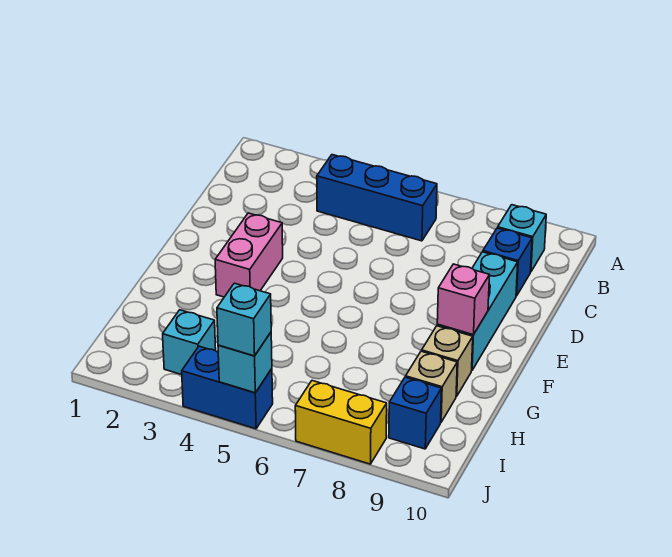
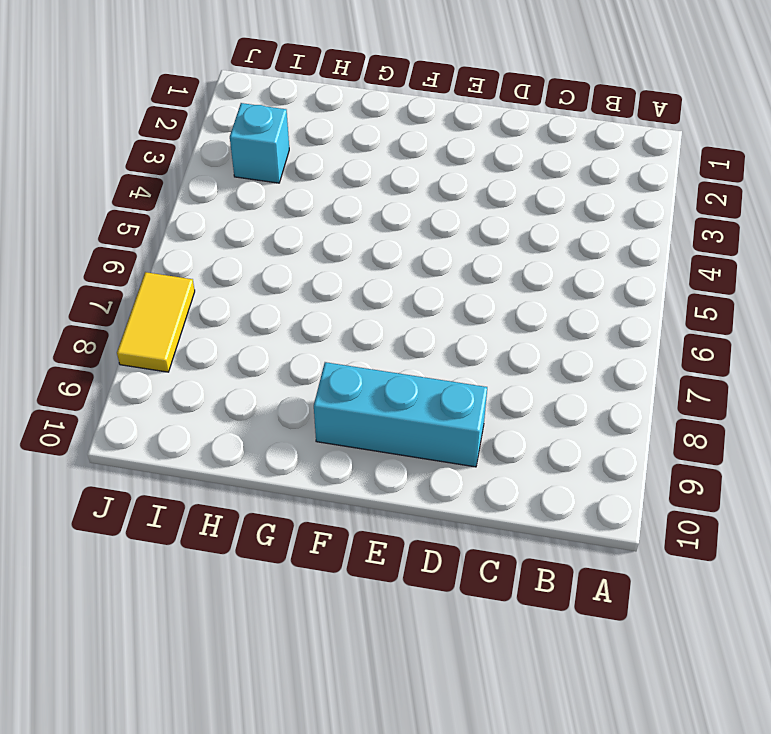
yellow 1x2 tile [117,272,195,372] -> yellow 1x2 brick [295,381,387,464]
none -> blue 1x3 brick [317,155,437,241]
none -> cyan 1x1 brick [498,205,546,272]
none -> blue 1x1 brick [483,228,532,296]

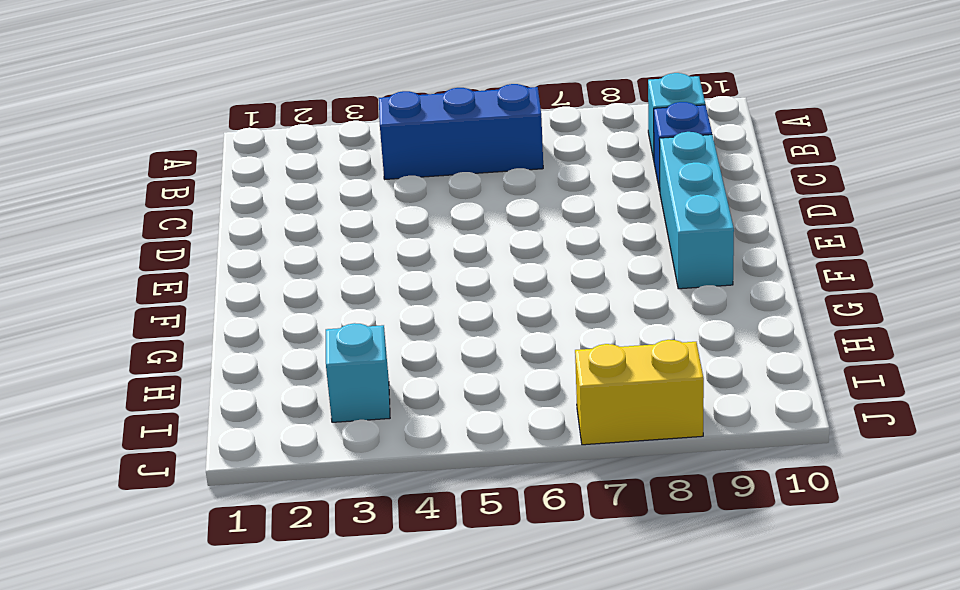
none -> pink 1x2 brick [215,213,283,297]
none -> tan 1x1 brick [422,326,473,396]
none -> tan 1x1 brick [406,351,457,422]

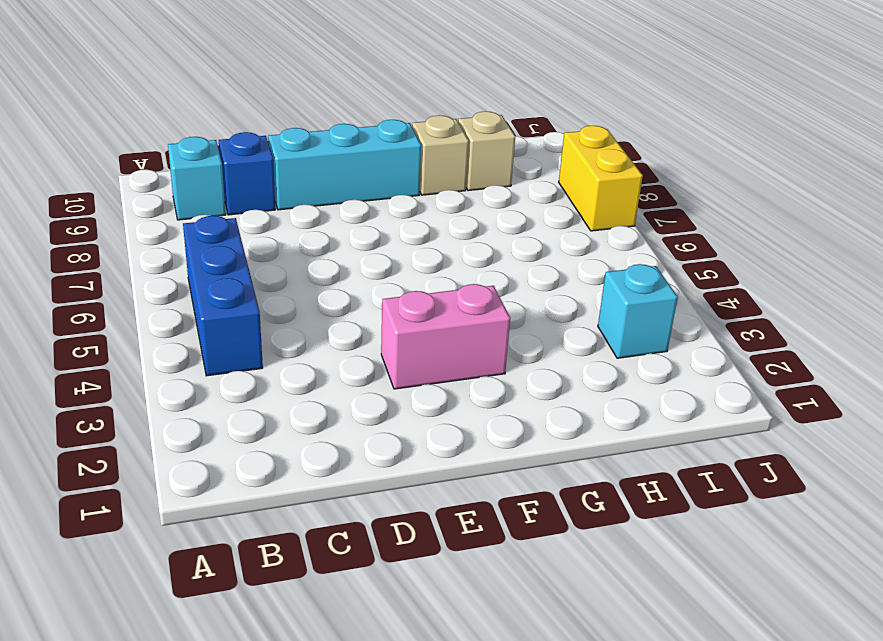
none -> blue 1x1 brick [389,377,442,449]
none -> blue 1x2 brick [182,346,273,429]
none -> pink 1x1 brick [437,264,490,335]

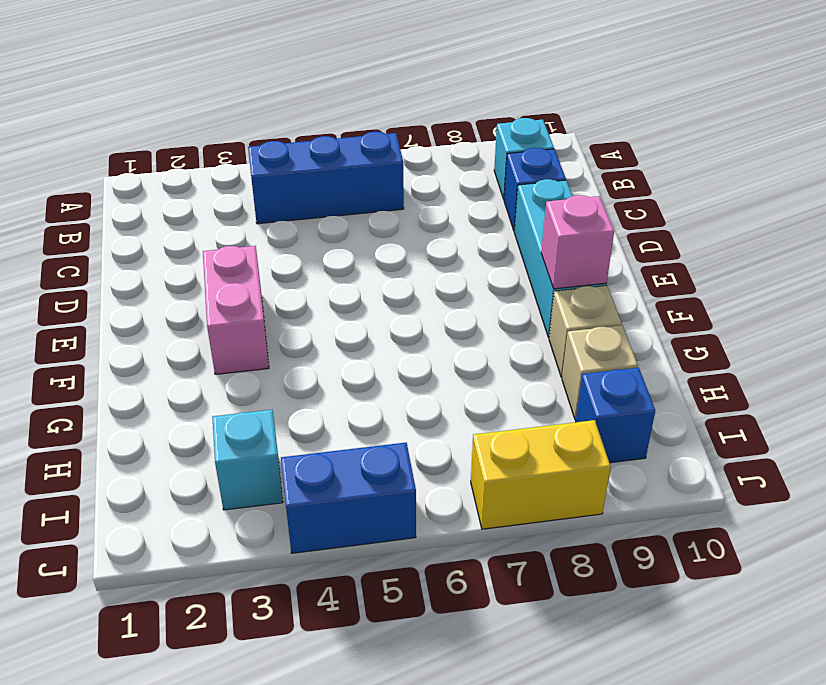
none -> cyan 1x1 brick [218,333,272,393]
none -> cyan 1x1 brick [217,283,271,356]

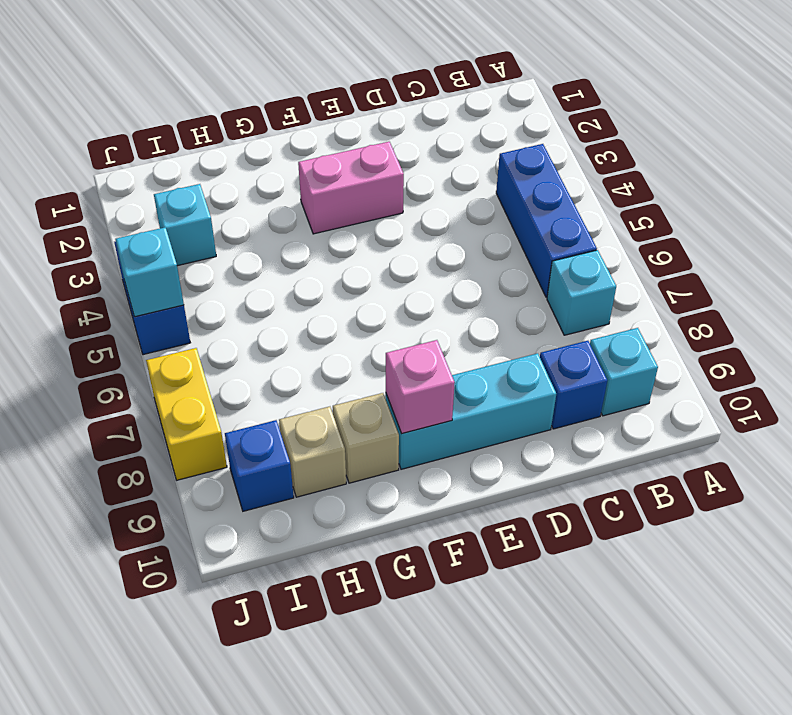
cyan 1x1 brick [547,250,616,335] -> cyan 1x1 brick moved to [217,283,271,356]

